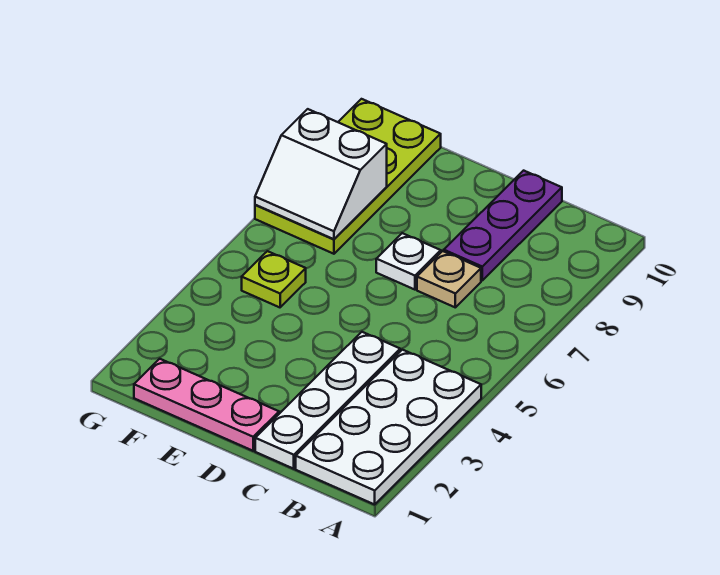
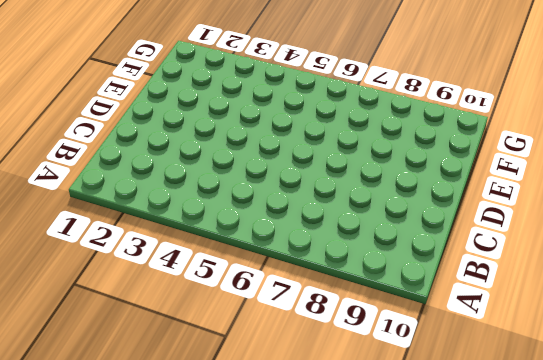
none -> white 2x4 plate [296,350,481,504]
none -> white 1x4 plate [255,332,400,469]

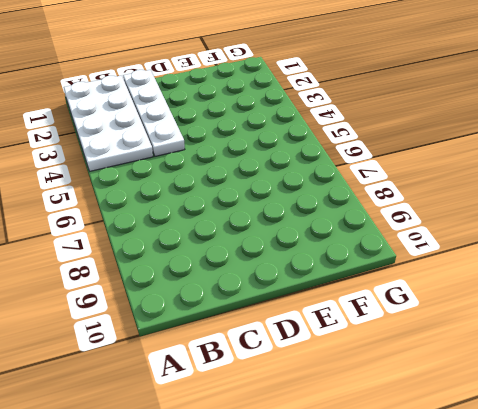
none -> tan 1x1 plate [417,251,481,307]
none -> purple 1x3 plate [444,171,562,280]

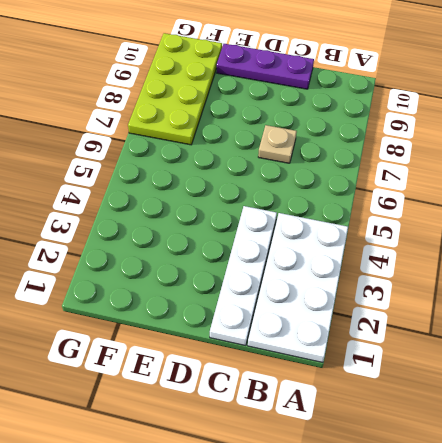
purple 1x3 plate [217,44,314,89] -> purple 1x3 plate turned to [444,171,562,280]
none -> pink 1x3 plate [134,359,279,451]
none -> white 1x1 plate [376,233,441,290]

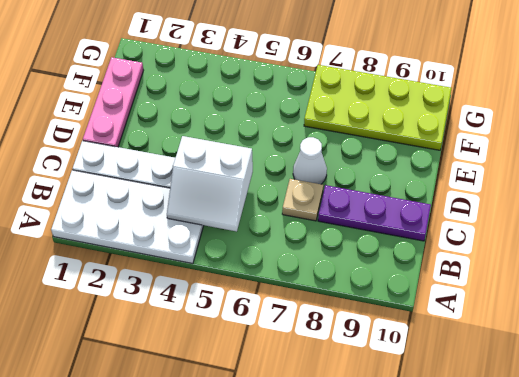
white 2x2 slope [167,136,253,232] -> white 2x2 slope turned to [255,109,387,239]
white 1x1 cone [293,137,327,184] -> white 1x1 plate [376,233,441,290]
none -> lime 1x1 plate [242,251,306,307]

